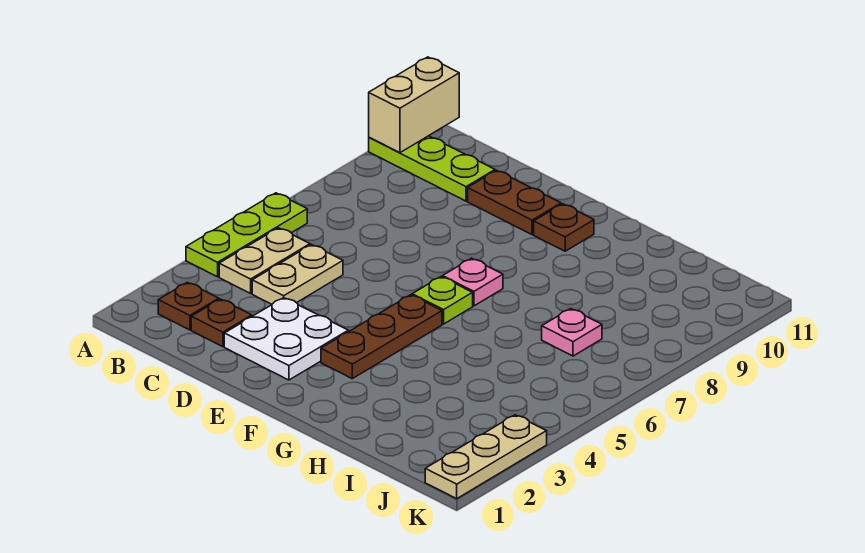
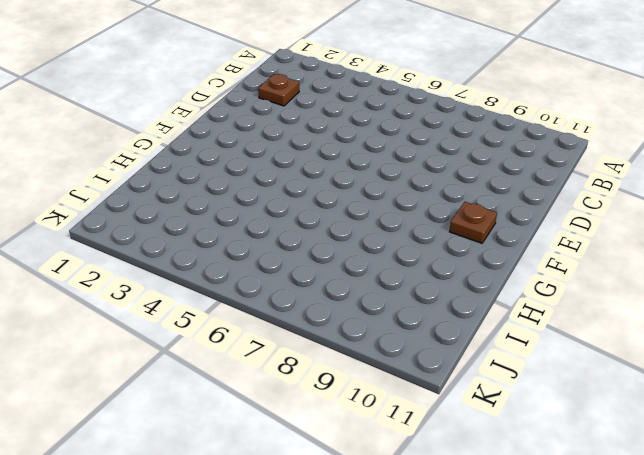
none -> lime 1x3 plate [186,193,307,277]
none -> lime 1x3 plate [369,136,495,201]
none -> brown 1x1 plate [158,282,219,330]

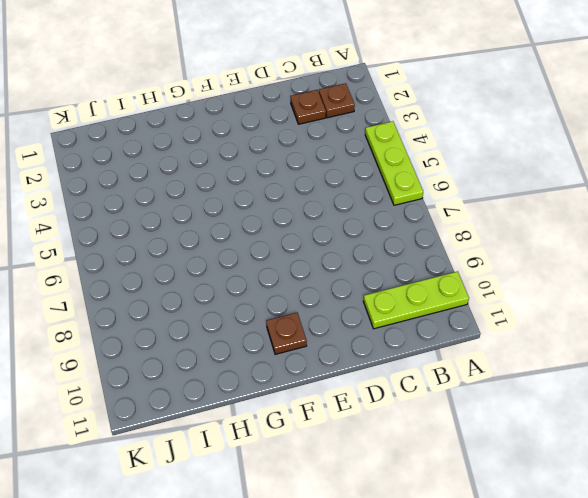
none -> tan 1x2 plate [219,228,310,293]
none -> tan 1x2 plate [252,245,343,304]
none -> white 2x2 plate [224,298,348,380]

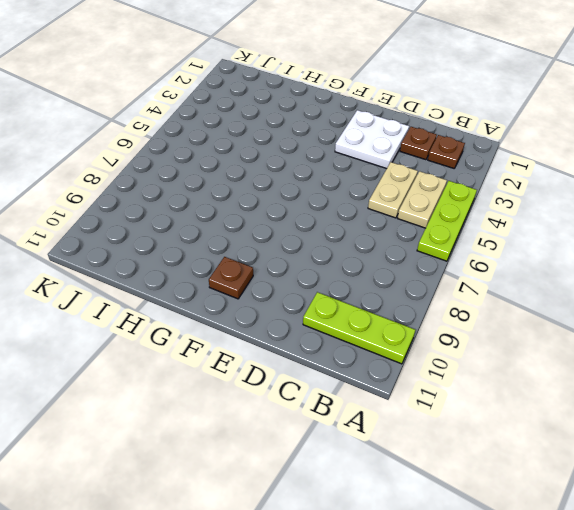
none -> brown 1x2 plate [468,170,561,235]
none -> brown 1x3 plate [321,295,442,379]
none -> lime 1x1 plate [412,277,473,324]

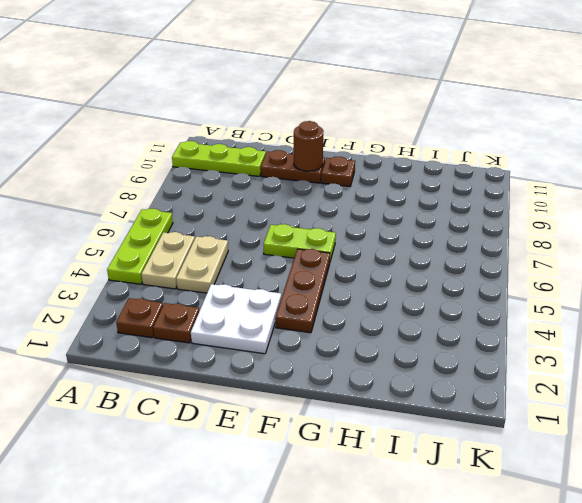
lime 1x2 plate [264,224,336,261] -> lime 1x1 plate [412,277,473,324]
brown 1x1 round brick [294,121,324,171] -> none
none -> pink 1x1 plate [443,258,503,306]
none -> pink 1x1 plate [542,309,602,356]
none -> tan 1x3 plate [425,415,547,499]

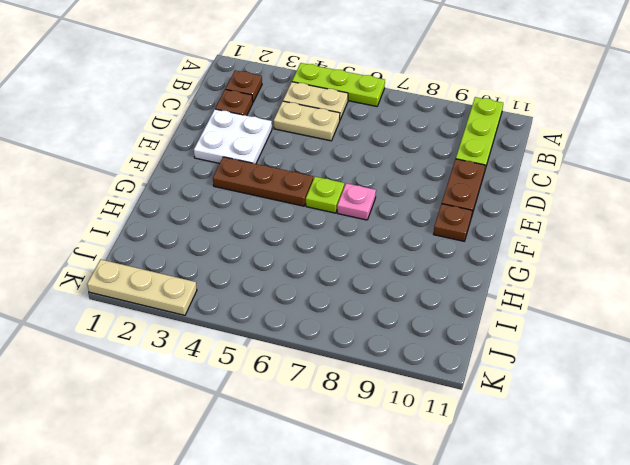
none -> pink 1x1 plate [542,309,602,356]
none -> tan 1x2 brick [369,57,459,153]

